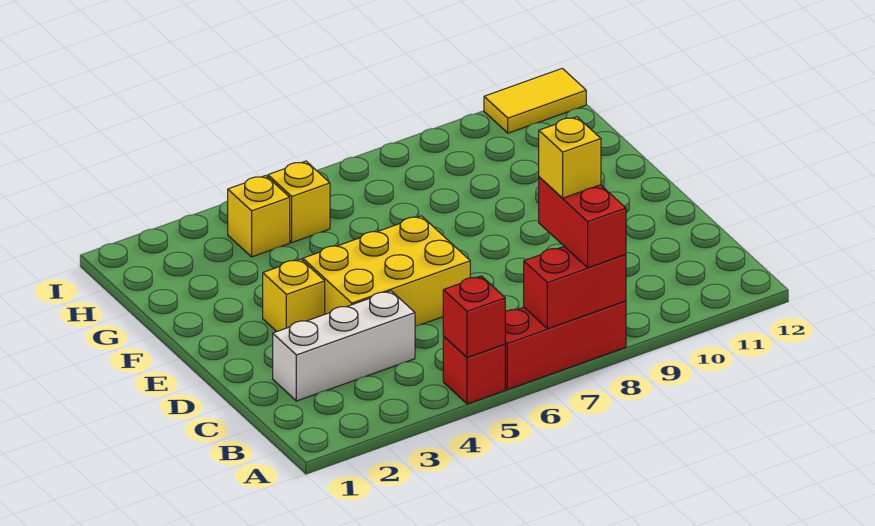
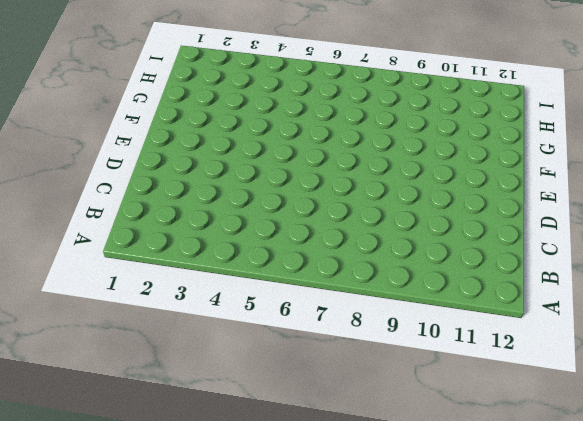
none -> red 1x1 brick [443,336,505,404]
none -> red 1x3 brick [505,301,626,390]
none -> white 1x3 brick [273,291,415,401]

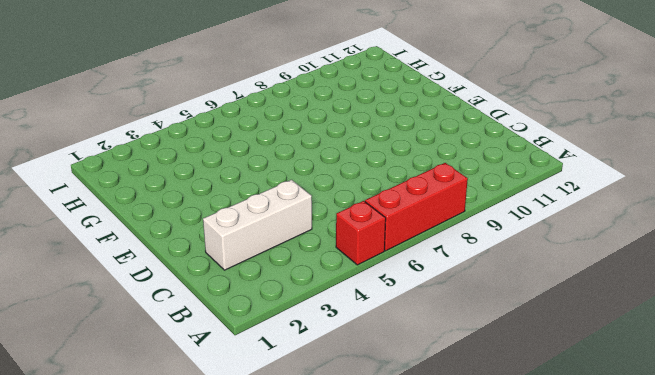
none -> yellow 2x3 brick [303,216,470,326]
none -> yellow 1x1 brick [263,259,325,332]
none -> yellow 1x1 brick [228,176,290,257]

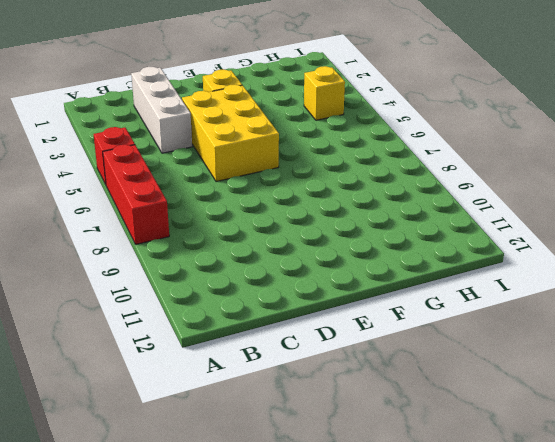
none -> yellow 1x1 brick [268,161,330,242]
none -> yellow 1x2 tile [484,68,586,133]
none -> red 1x1 brick [443,276,505,358]

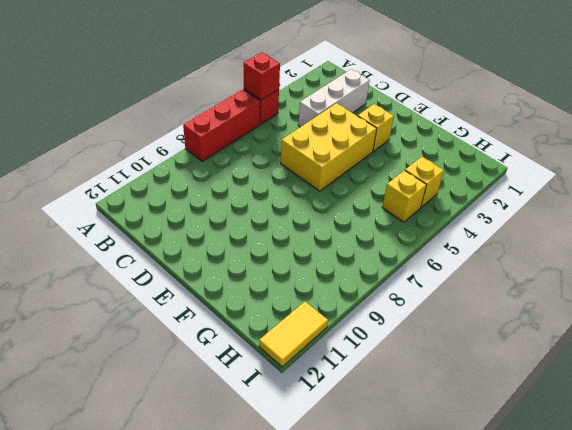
none -> red 1x2 brick [524,247,626,329]
none -> red 1x2 brick [539,177,626,268]
none -> yellow 1x1 brick [539,117,601,198]

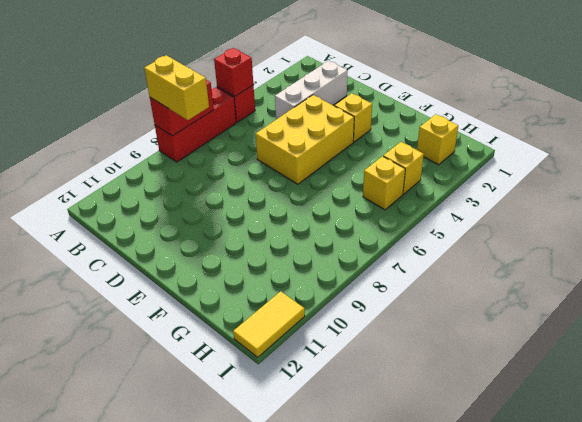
yellow 1x2 brick [144,55,209,120] -> red 1x2 brick [539,177,626,268]
yellow 1x1 brick [417,114,458,165] -> yellow 1x1 brick moved to [539,117,601,198]

